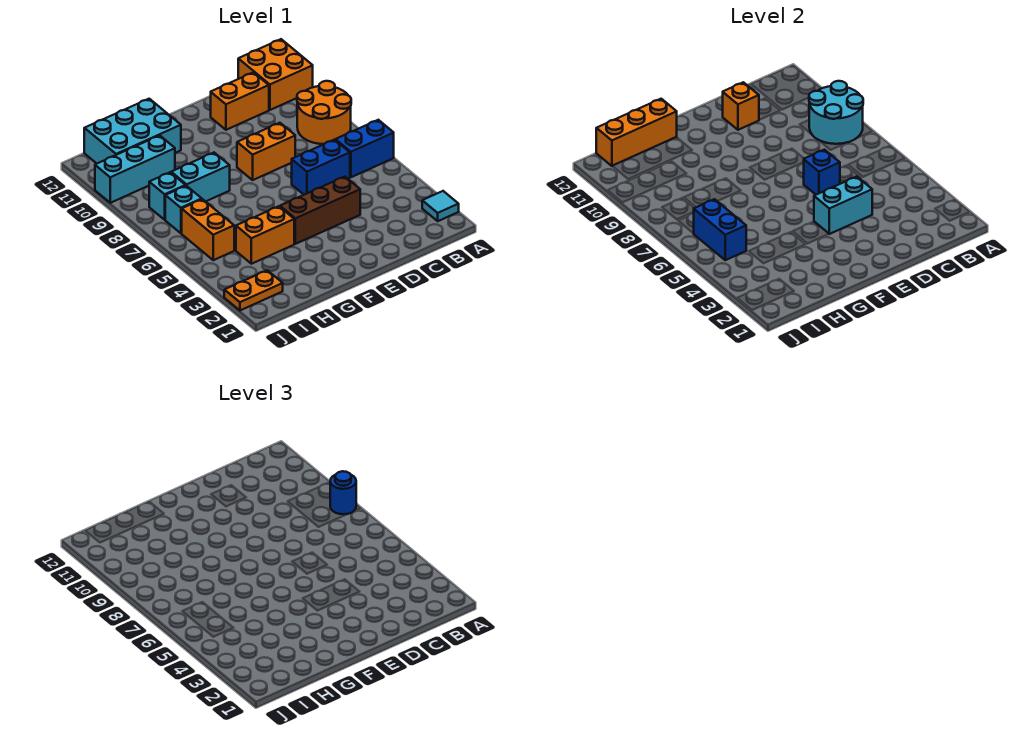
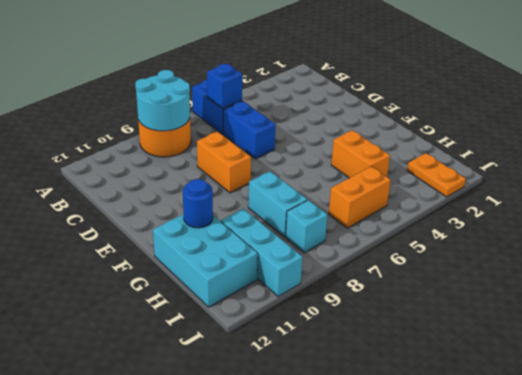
blue 1x1 brick [207,64,242,109] -> blue 1x1 brick moved to [804,150,840,195]
blue 1x1 round brick [183,179,213,228] -> blue 1x1 round brick moved to [330,471,356,514]
none -> cyan 1x1 tile [422,191,459,221]
none -> orange 2x2 brick [238,39,313,110]
none -> orange 1x2 brick [211,72,269,130]

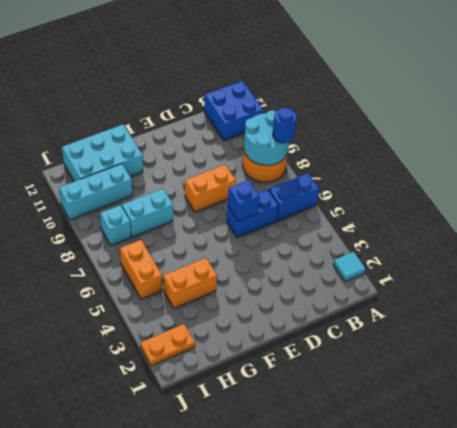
blue 2x2 brick [204,81,263,141] -> orange 2x2 brick [238,39,313,110]
none -> orange 1x2 brick [211,72,269,130]
none -> brown 1x3 brick [280,177,360,244]
none -> cyan 1x1 brick [165,186,202,233]

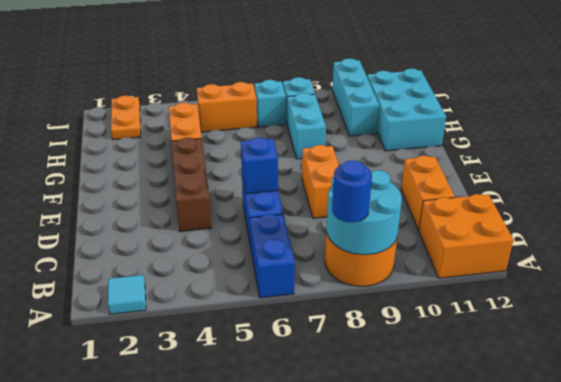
none -> cyan 1x2 brick [814,177,872,234]
none -> orange 1x1 brick [723,82,759,130]
none -> orange 1x3 brick [596,99,677,166]

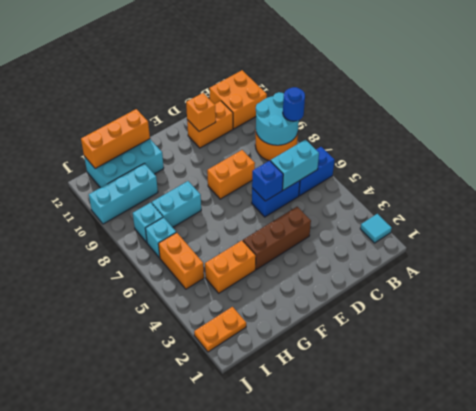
cyan 1x2 brick [271,140,319,190] -> cyan 1x2 brick moved to [814,177,872,234]
none -> blue 1x2 brick [694,199,746,260]

